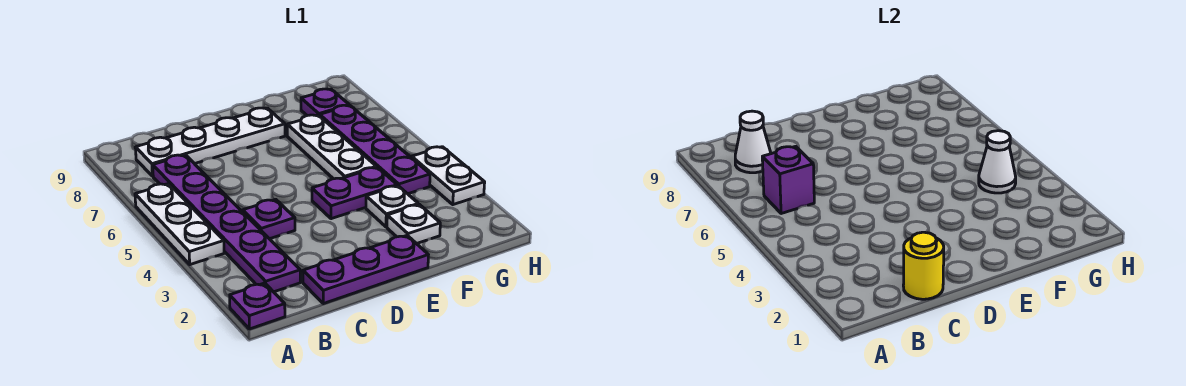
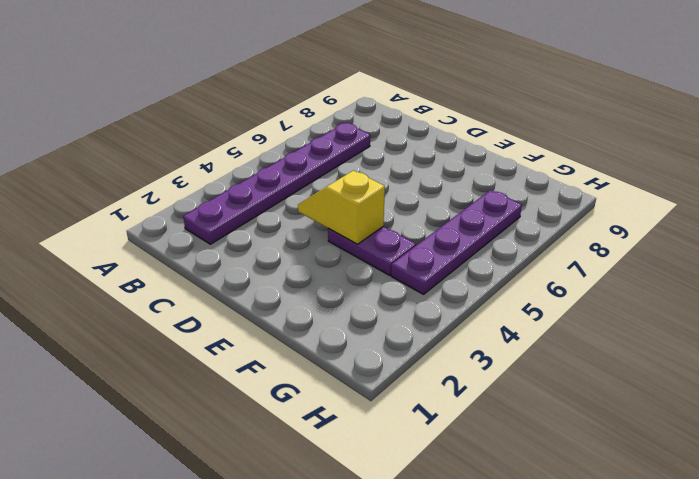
yellow 1x2 slope [298,171,385,244] -> none
none -> purple 1x1 plate [230,283,285,329]
none -> white 1x3 plate [135,184,224,265]
none -> white 1x4 plate [135,108,285,176]

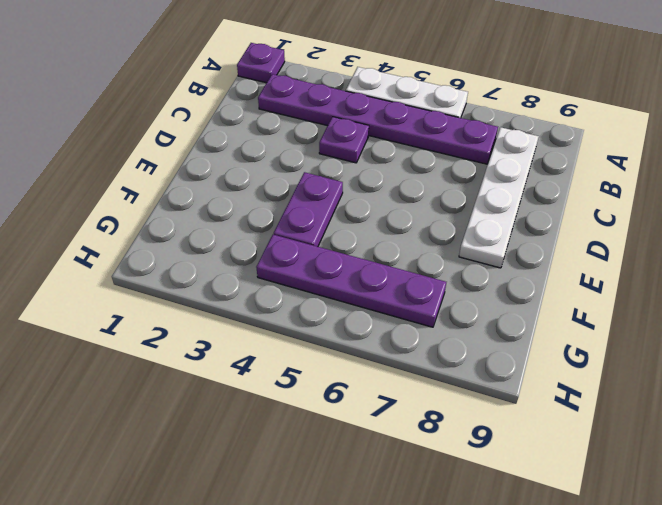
none -> purple 1x3 plate [303,235,428,304]
none -> white 1x1 plate [387,205,440,244]
none -> white 1x1 plate [366,186,418,227]

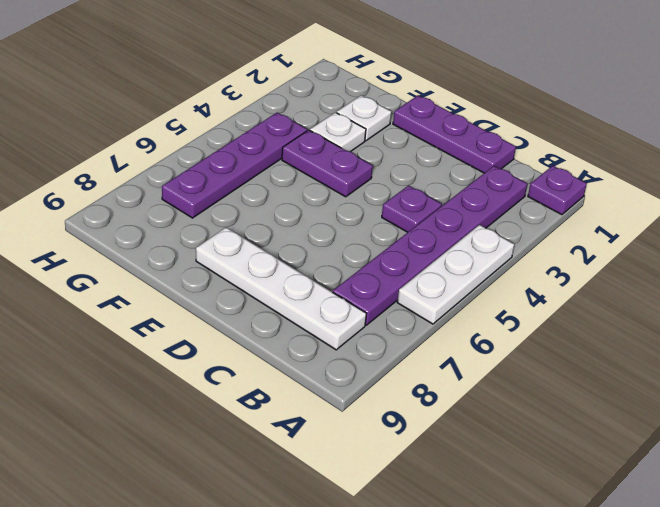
none -> white 1x3 plate [287,115,376,179]
none -> purple 1x1 plate [301,89,349,116]
none -> white 1x2 plate [412,147,485,205]

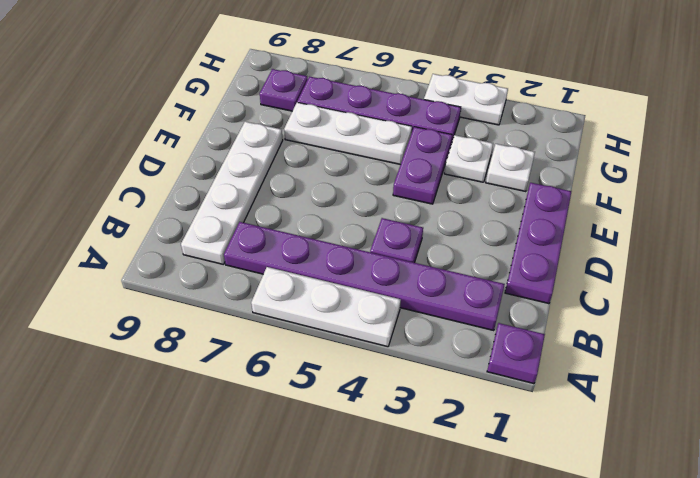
none -> purple 1x1 brick [762,146,814,214]
none -> white 1x1 cone [735,111,771,173]
none -> yellow 1x1 round brick [903,232,944,299]

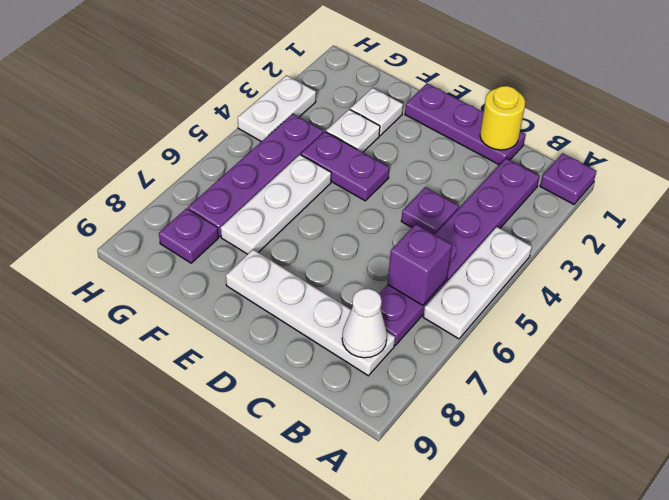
none -> white 1x1 cone [979,131,1016,193]

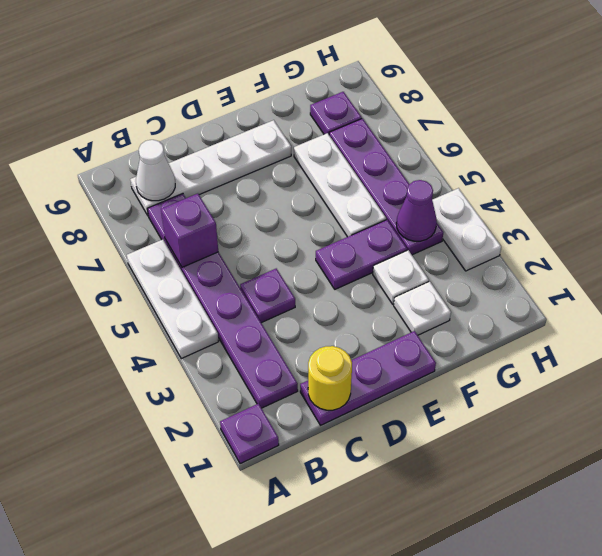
purple 1x1 cone [396,180,437,241] -> white 1x1 cone [979,131,1016,193]

